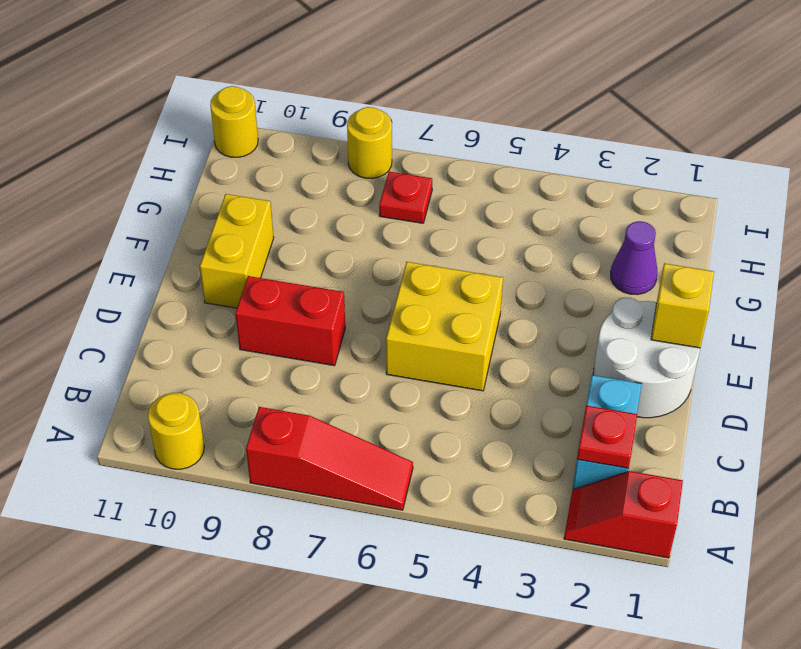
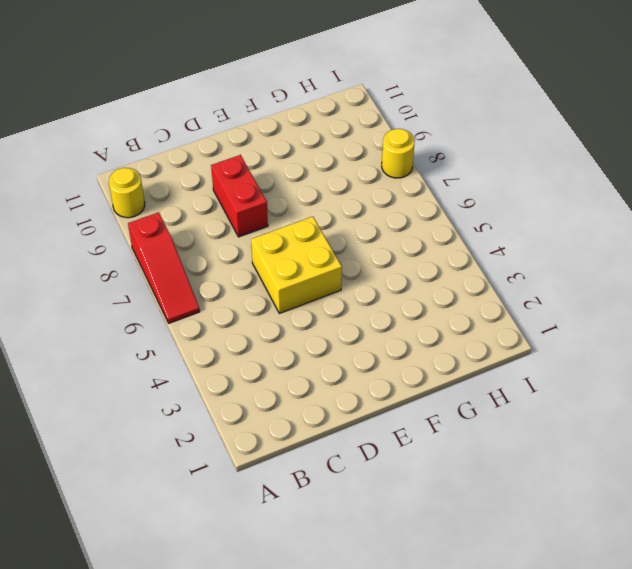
none -> red 1x2 slope [564,471,683,558]
none -> cyan 1x2 brick [573,375,642,490]
none -> white 2x2 round brick [593,298,700,418]

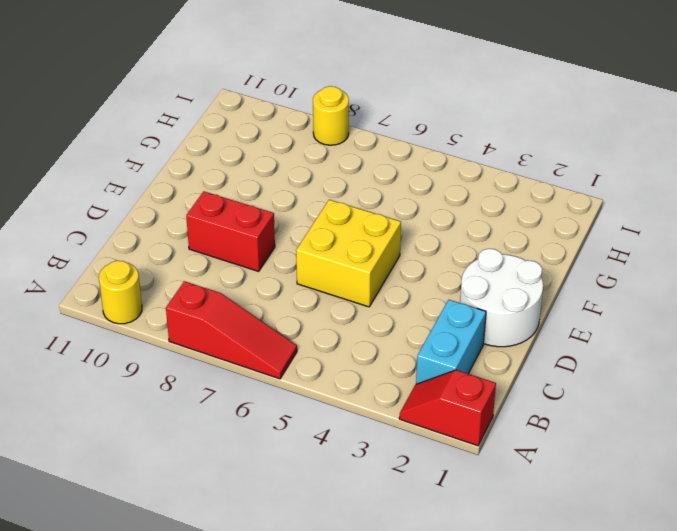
none -> yellow 1x2 brick [200,194,274,308]
none -> purple 1x1 cone [611,221,657,295]
none -> red 1x1 plate [379,172,432,223]

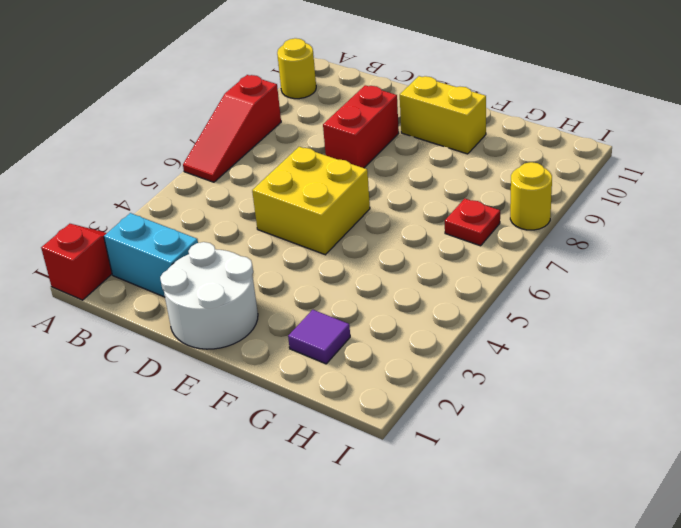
purple 1x1 tile [288,310,350,364] -> purple 1x1 cone [611,221,657,295]
none -> yellow 1x1 round brick [210,86,258,157]
none -> red 1x1 plate [577,405,637,468]
none -> yellow 1x1 brick [651,263,714,348]

